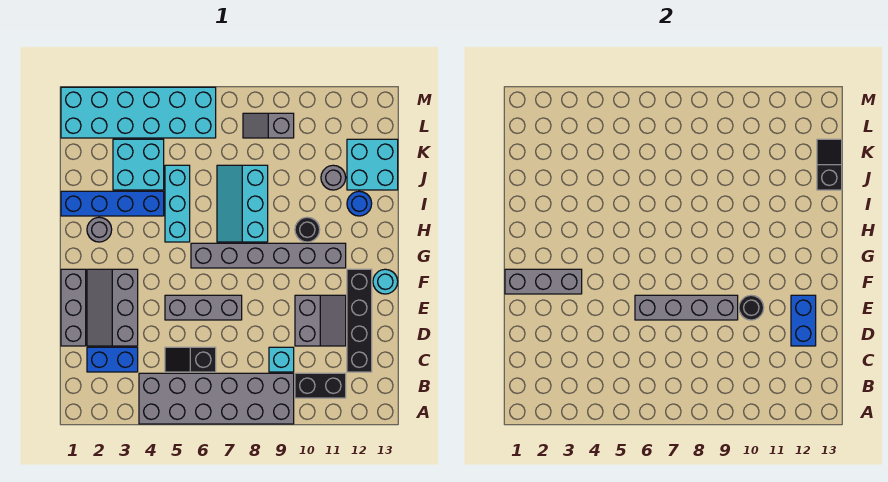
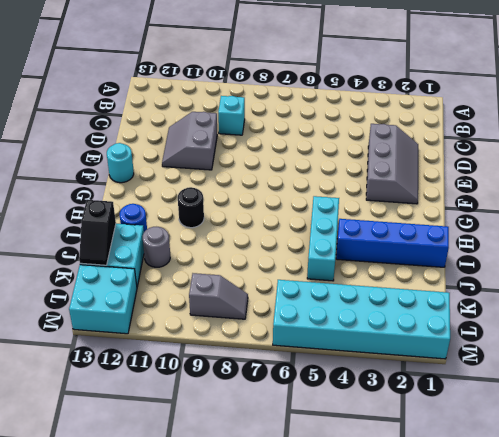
cyan 2x2 brick [69,265,137,334] -> cyan 2x2 brick moved to [113,139,164,190]
none -> grey 2x6 brick [139,373,294,424]
none -> black 1x2 brick [295,373,346,398]
none -> blue 1x2 brick [87,347,138,372]

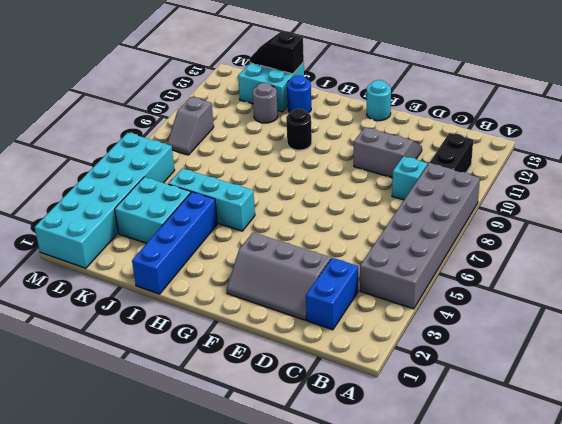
none -> black 1x2 slope [165,347,216,372]
none -> black 1x4 brick [347,269,372,372]
none -> grey 1x3 brick [61,269,86,346]

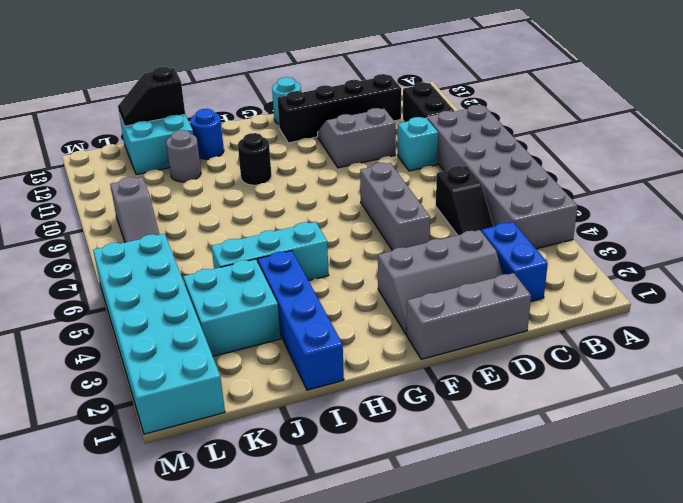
none -> grey 1x6 brick [191,243,346,268]
none -> grey 1x1 round brick [87,217,112,242]
none -> cyan 2x3 slope [217,165,268,242]

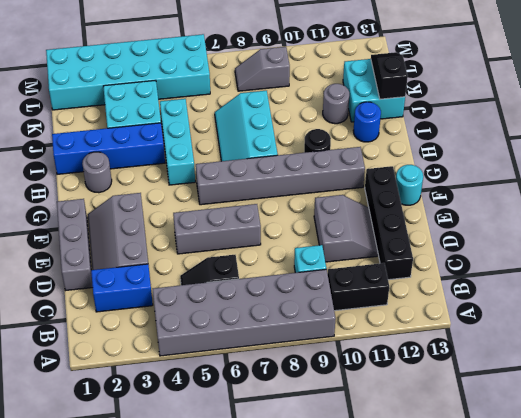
none -> blue 1x2 brick [791,295,816,346]
none -> grey 1x4 brick [635,295,738,320]
none -> black 1x1 round brick [739,295,764,320]

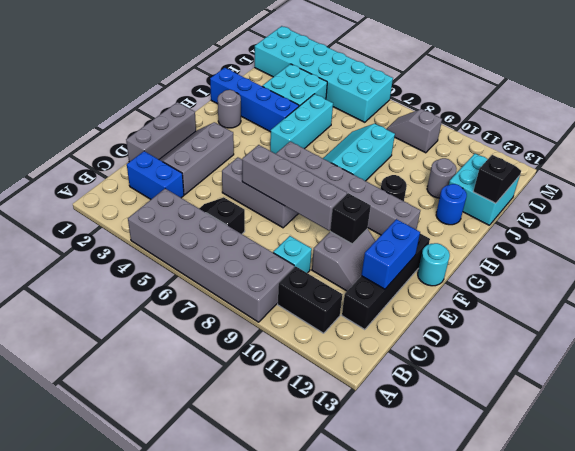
black 1x1 brick [330,193,371,244] -> black 1x1 round brick [739,295,764,320]
none -> grey 1x3 brick [505,269,582,294]

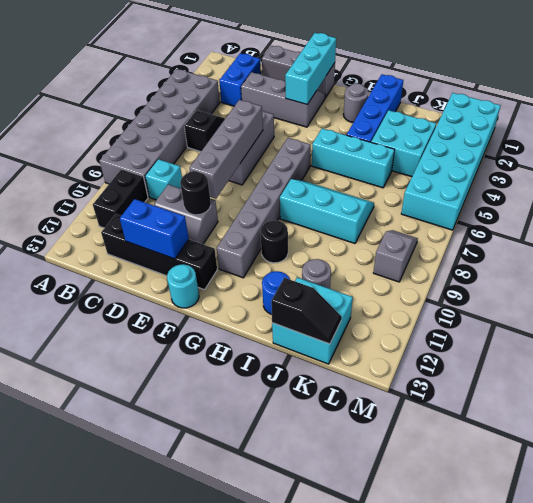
cyan 1x3 brick [285,33,336,105] -> grey 1x3 brick [505,269,582,294]

